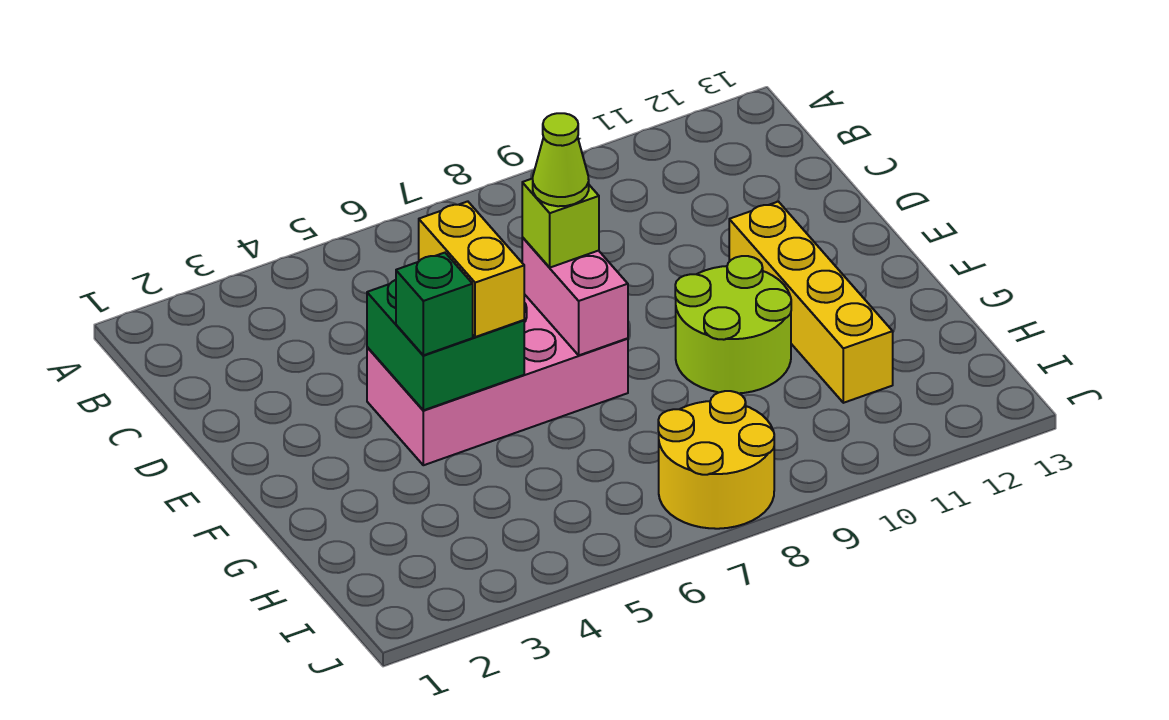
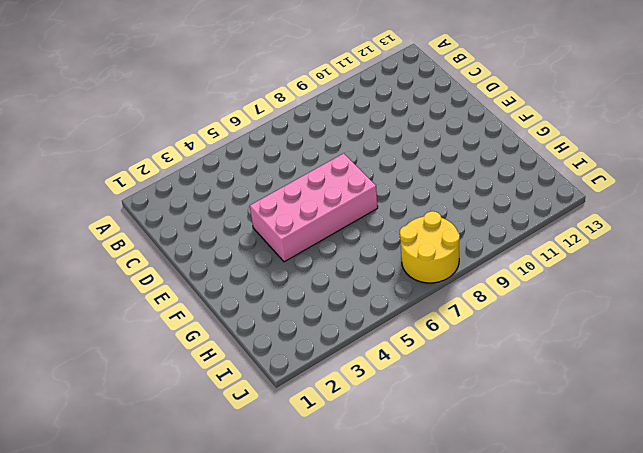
none -> yellow 1x4 brick [729,202,893,403]
none -> lime 2x2 round brick [675,256,791,393]

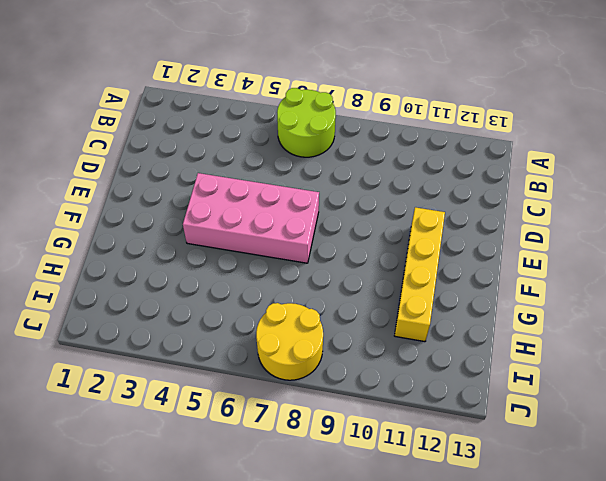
lime 2x2 round brick [277,88,336,157] -> lime 2x2 round brick moved to [675,256,791,393]
none -> green 2x2 brick [367,280,524,410]
none -> pink 1x2 brick [522,237,628,355]

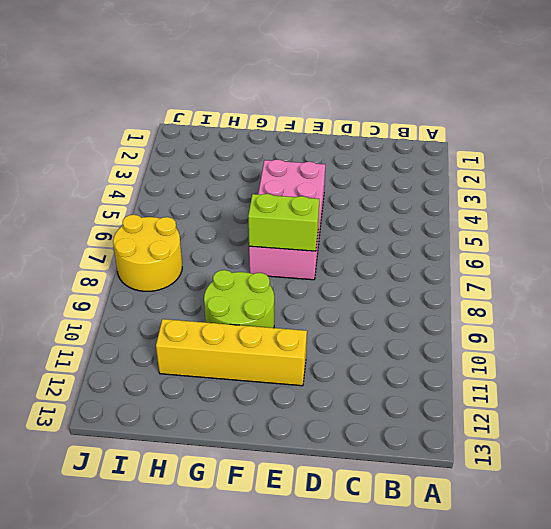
lime 1x2 brick [248,194,319,251] -> pink 1x2 brick [522,237,628,355]
none -> green 2x2 brick [367,280,524,410]
none -> yellow 1x2 brick [419,201,524,337]

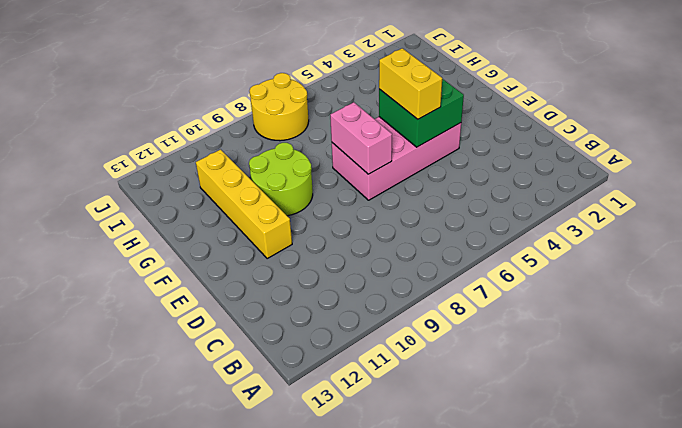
none -> lime 1x1 brick [522,178,599,268]
none -> green 1x1 brick [396,253,473,355]

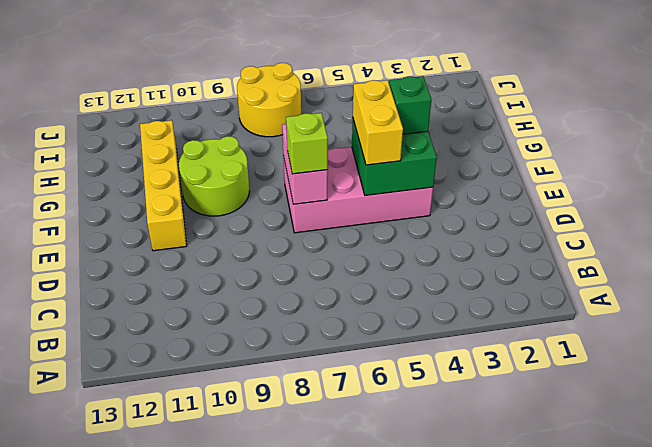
none -> lime 1x1 cone [533,113,589,206]

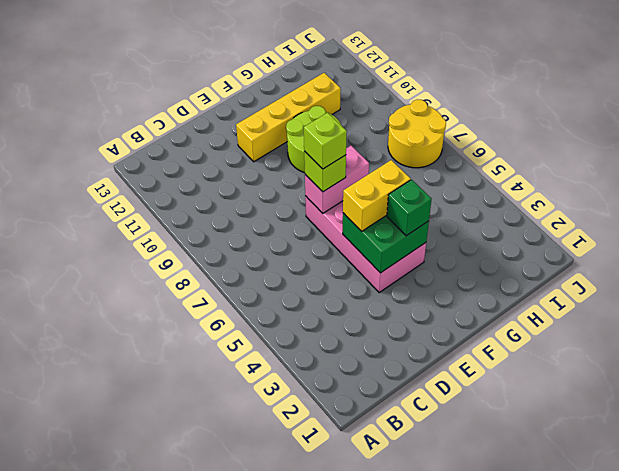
lime 1x1 brick [304,113,347,169] -> lime 1x1 cone [533,113,589,206]

